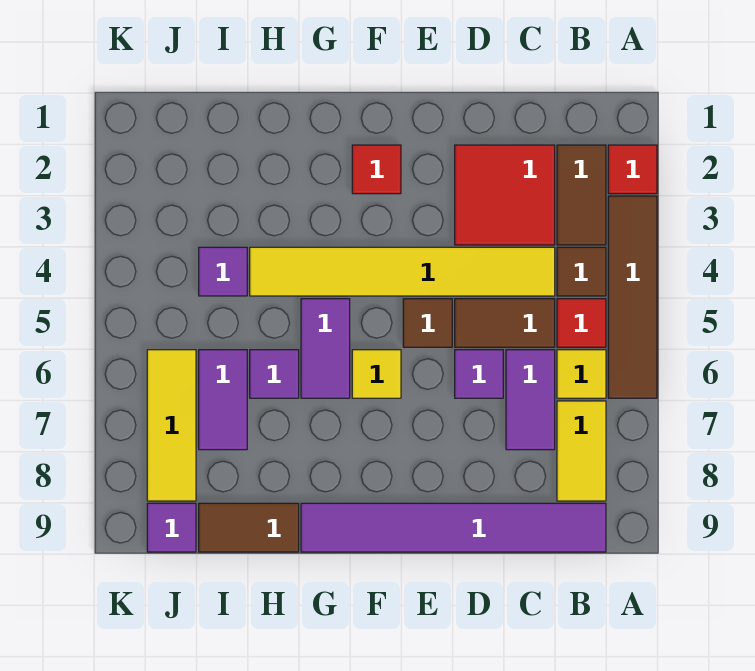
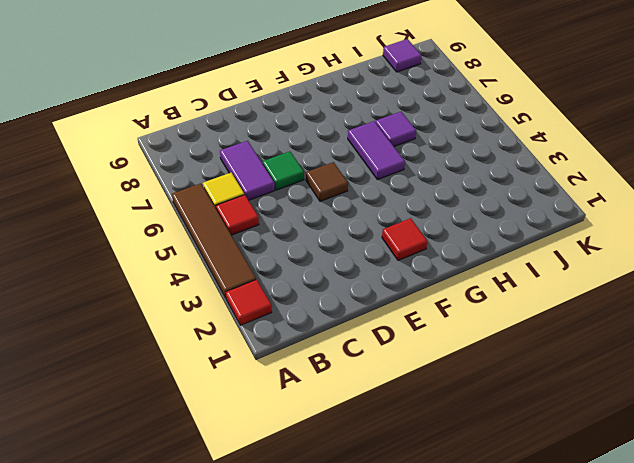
green 1x1 tile [263,152,304,190] -> purple 1x1 tile [455,350,503,398]
none -> brown 1x2 tile [557,145,606,245]
none -> brown 1x1 tile [557,247,606,296]
none -> yellow 1x2 tile [557,401,606,501]

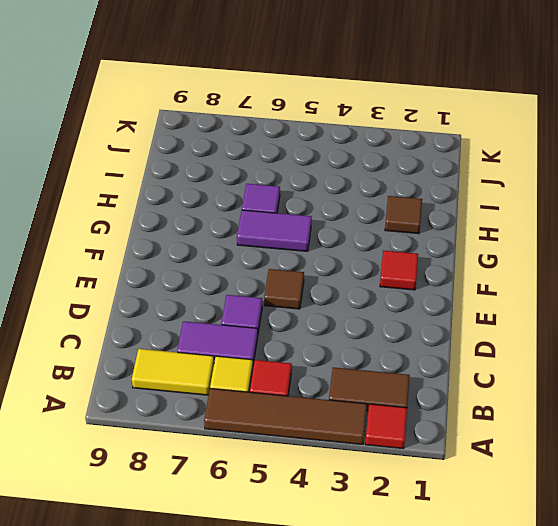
brown 1x1 tile [385,196,422,234] -> brown 1x1 tile moved to [557,247,606,296]
none -> purple 1x6 tile [301,503,606,552]
none -> red 2x2 tile [455,145,555,245]
none -> yellow 1x6 tile [250,247,555,296]

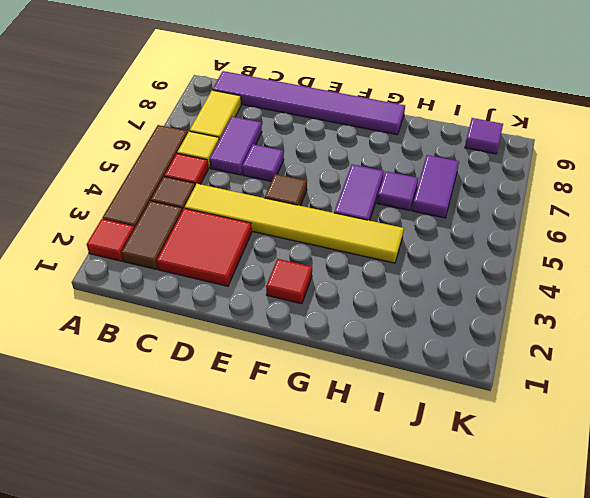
none -> brown 1x2 tile [455,299,555,347]
none -> yellow 1x1 tile [352,350,401,398]
none -> brown 1x2 tile [199,503,299,552]

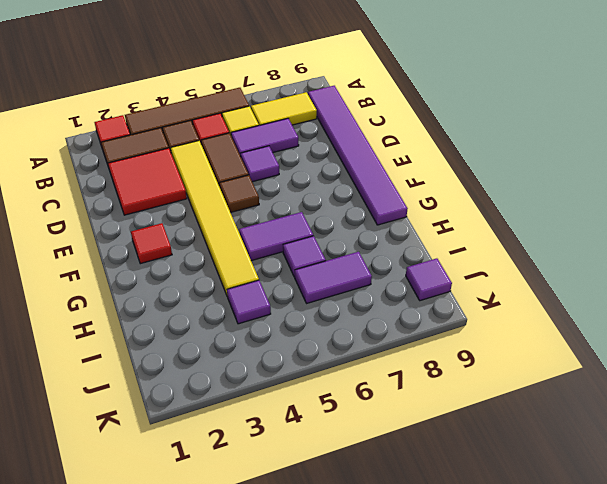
none -> yellow 1x1 tile [352,350,401,398]
none -> brown 1x2 tile [199,503,299,552]
none -> yellow 1x3 tile [147,350,196,501]

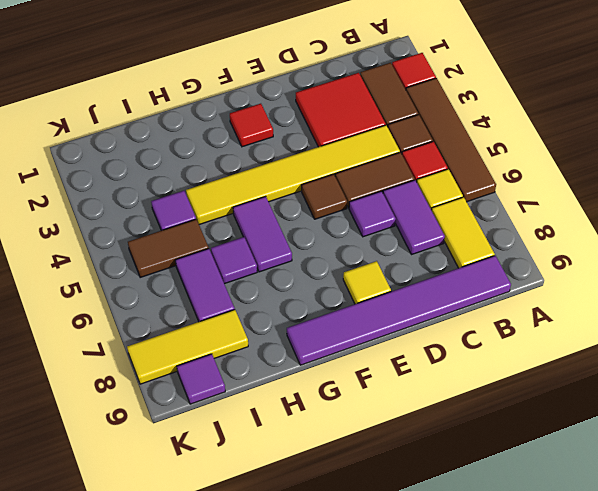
yellow 1x1 tile [343,261,391,304] -> yellow 1x1 tile moved to [352,350,401,398]
brown 1x2 tile [128,219,209,278] -> brown 1x2 tile moved to [199,503,299,552]
yellow 1x3 tile [127,310,248,384] -> yellow 1x3 tile turned to [147,350,196,501]

